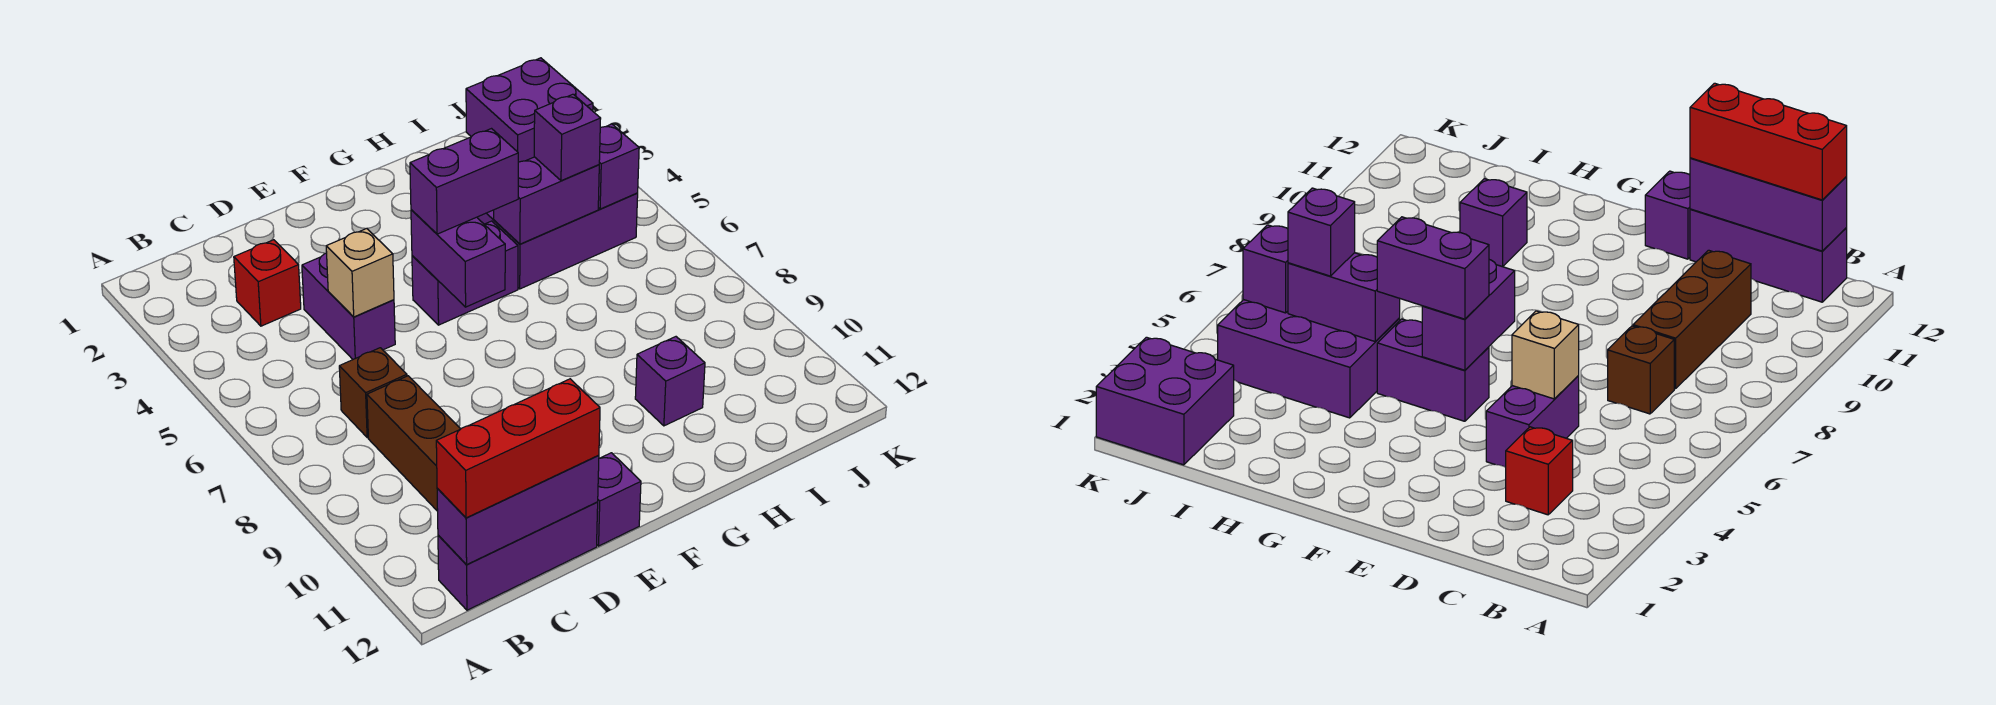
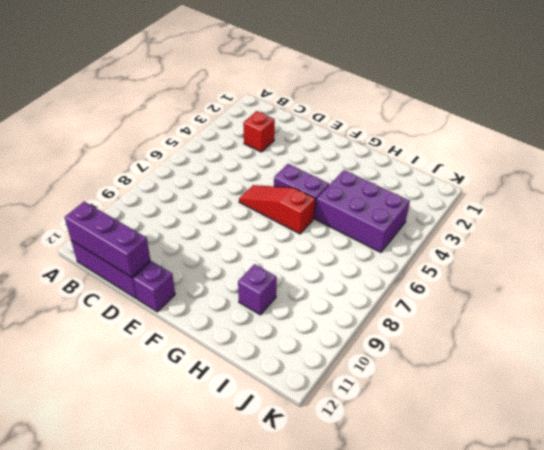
red 1x3 slope [239,185,315,234] -> none
none -> brown 1x1 brick [339,348,407,438]
none -> brown 1x3 brick [367,376,460,511]
none -> purple 1x2 brick [302,253,395,359]

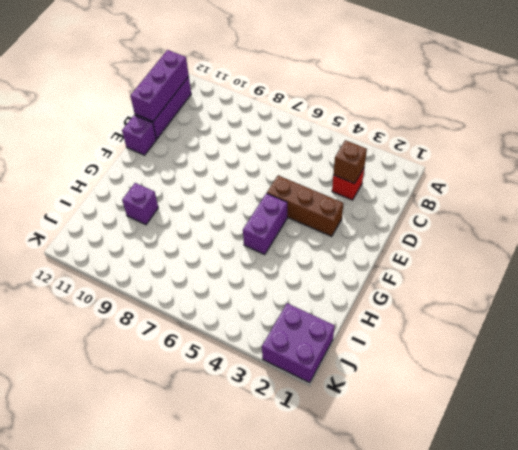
brown 1x1 brick [333,140,367,183] -> brown 1x1 brick moved to [339,348,407,438]
brown 1x3 brick [267,176,343,236] -> brown 1x3 brick moved to [367,376,460,511]
none -> purple 1x2 brick [302,253,395,359]
none -> purple 2x3 brick [477,193,638,289]
none -> tan 1x1 brick [326,228,394,317]

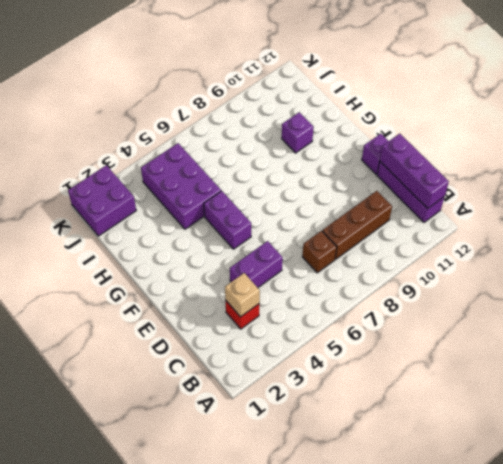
tan 1x1 brick [225,273,260,317] -> tan 1x1 brick moved to [326,228,394,317]
none -> purple 1x2 brick [411,210,505,307]
none -> purple 1x2 brick [494,157,599,244]
none -> purple 1x1 brick [598,124,639,209]

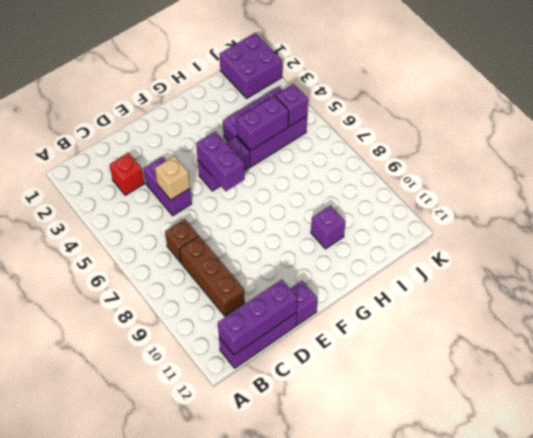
none -> red 1x3 brick [436,379,600,518]
none -> purple 1x2 brick [410,129,518,234]
none -> purple 1x1 brick [534,94,601,181]

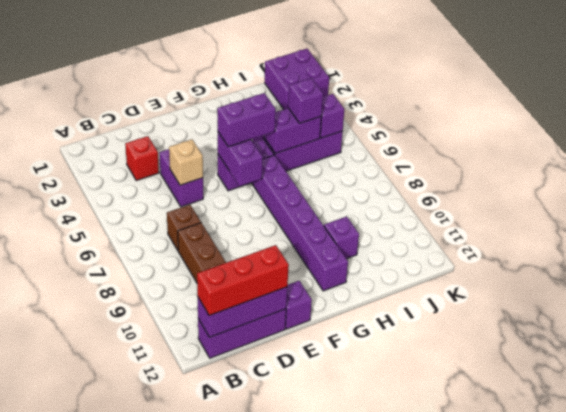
purple 1x6 brick [252,155,348,291] -> none

